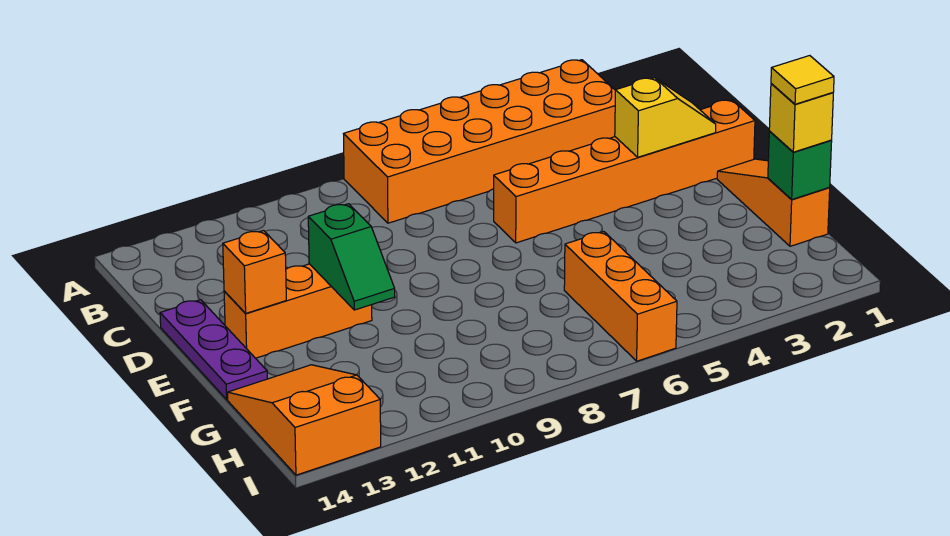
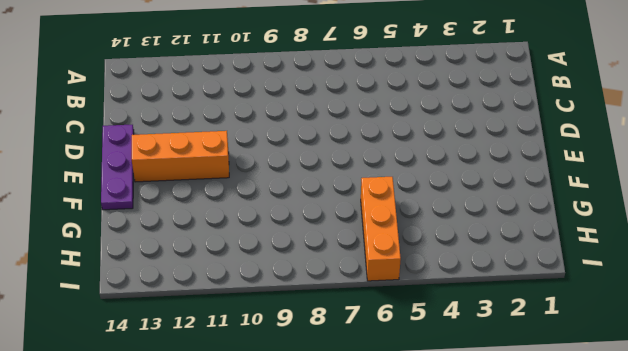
none -> orange 2x6 brick [344,60,616,223]
none -> orange 1x6 brick [494,100,755,243]
none -> orange 1x3 slope [717,159,830,246]

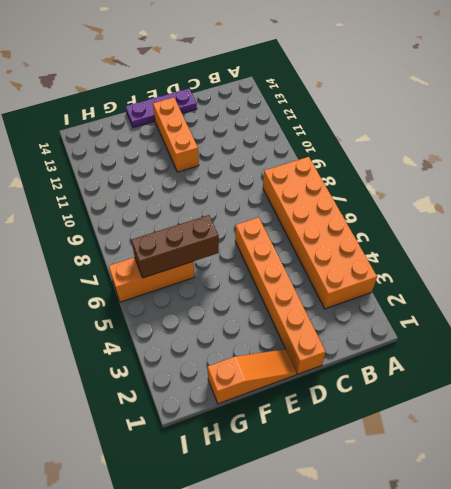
brown 1x3 brick [131,215,219,278] -> none
none -> orange 2x3 slope [227,365,381,475]
none -> yellow 1x2 slope [615,78,716,157]
none -> green 1x2 slope [308,204,395,310]

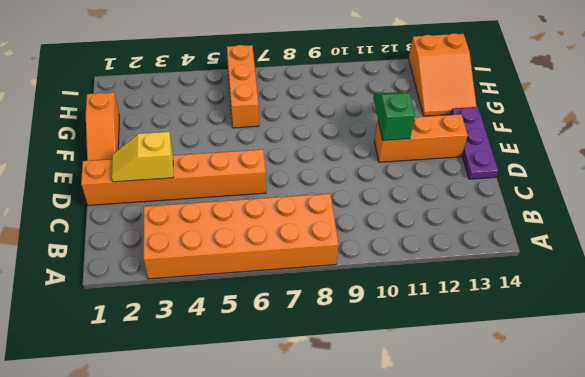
none -> orange 1x1 brick [223,231,286,313]
none -> green 1x1 brick [768,132,832,200]
none -> yellow 1x1 brick [769,84,833,152]

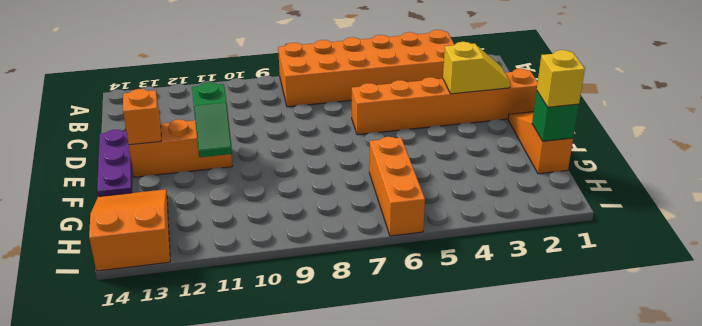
none -> yellow 1x1 tile [771,56,834,104]

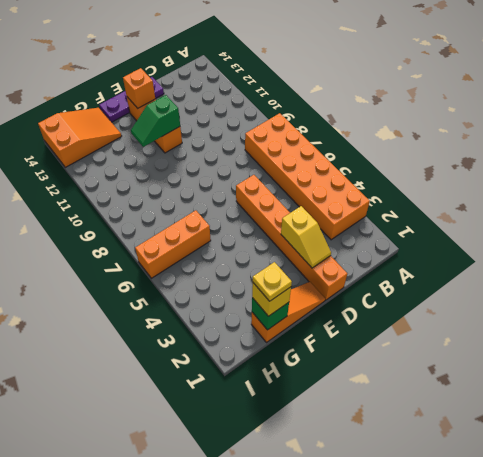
yellow 1x1 plate [253,262,292,301] -> yellow 1x1 tile [771,56,834,104]

